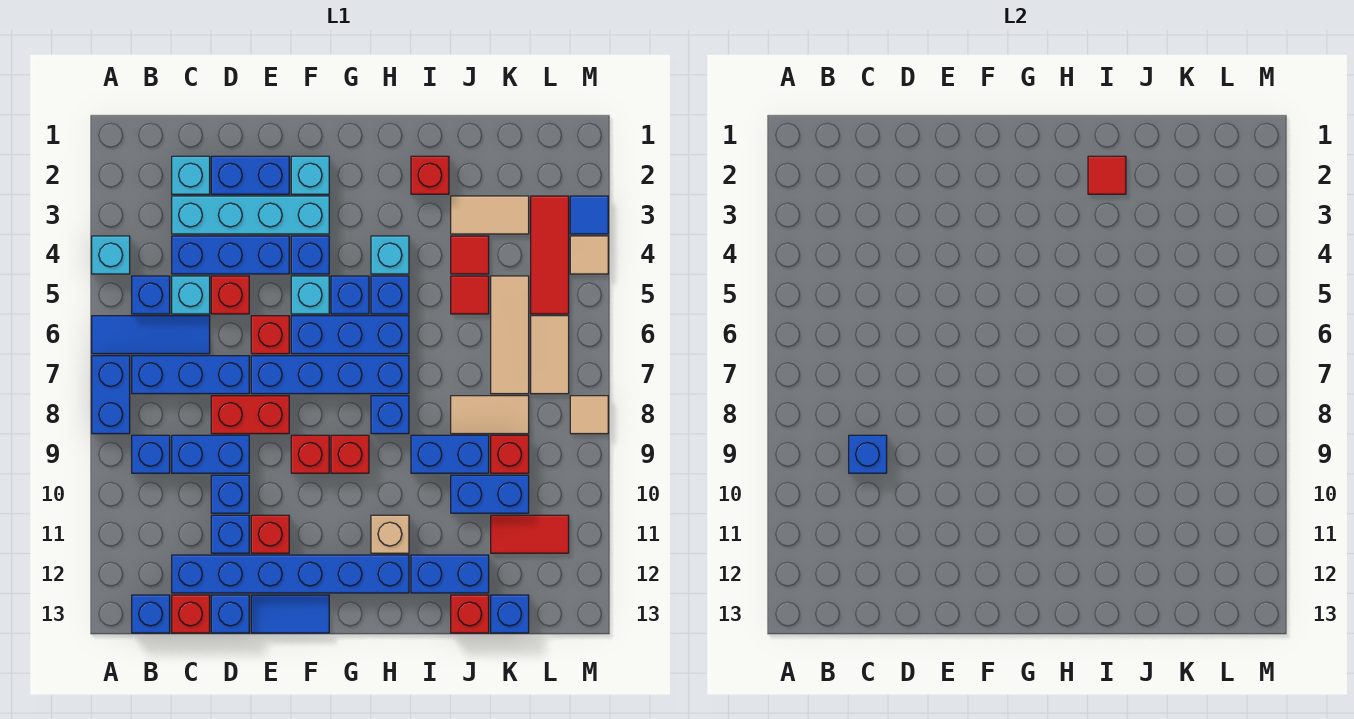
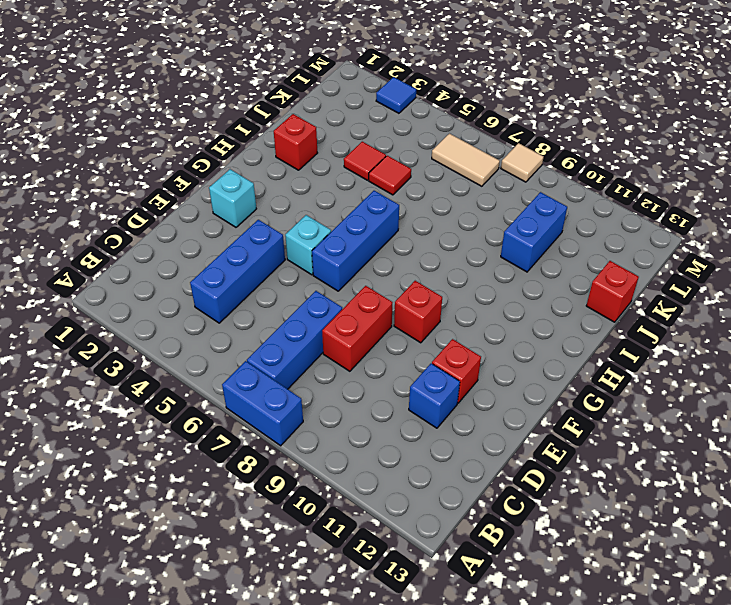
none -> cyan 1x1 brick [92,236,130,274]
none -> blue 1x3 tile [92,316,210,354]
none -> blue 1x1 brick [132,276,170,314]
none -> blue 1x1 brick [132,435,170,473]

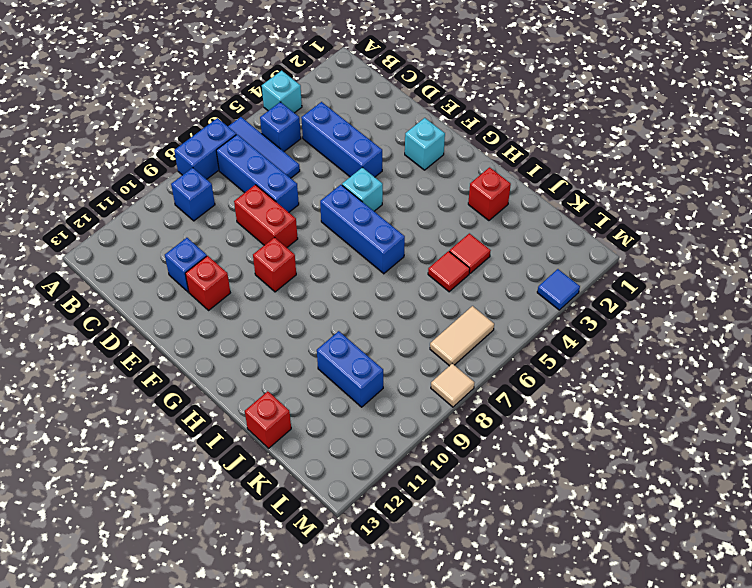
none -> blue 1x1 brick [132,595,170,633]
none -> cyan 1x1 brick [172,156,210,194]
none -> cyan 1x4 brick [172,196,329,234]
none -> cyan 1x1 brick [172,276,210,314]

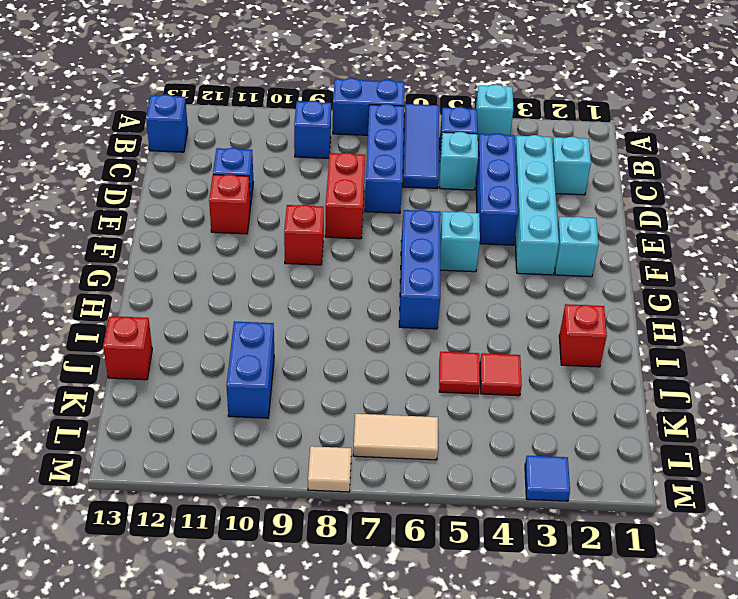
none -> blue 1x2 brick [172,435,249,473]
none -> blue 1x6 brick [172,555,409,593]
none -> red 1x1 brick [172,595,210,633]
none -> blue 1x2 brick [211,156,289,194]

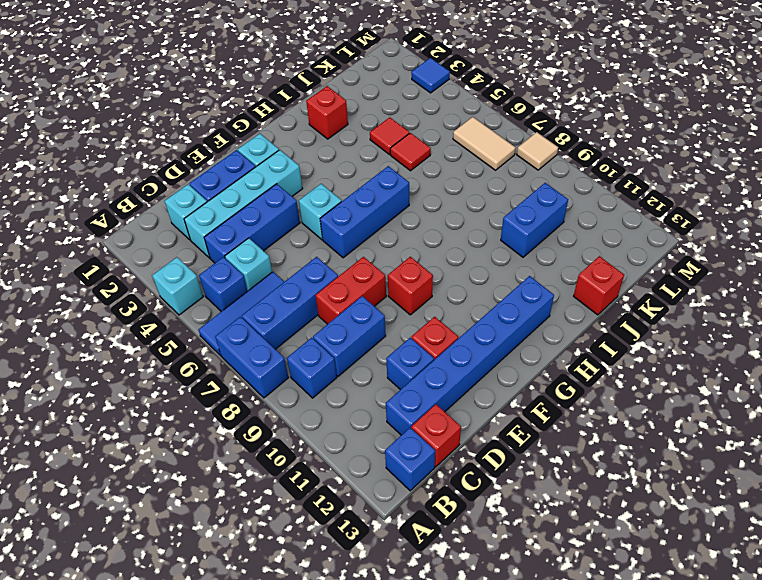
none -> red 1x1 brick [211,276,249,314]
none -> blue 1x1 brick [211,475,249,513]
none -> blue 1x1 brick [211,595,249,633]
none -> red 1x1 brick [251,316,289,354]

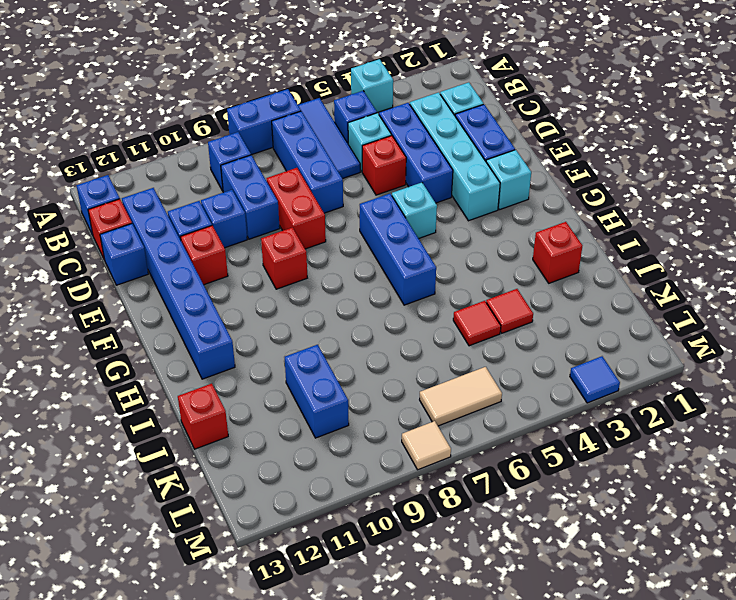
none -> red 1x1 brick [251,316,289,354]
none -> blue 1x4 brick [251,356,409,394]
none -> blue 1x2 tile [251,595,329,633]
none -> blue 1x1 brick [291,236,329,274]

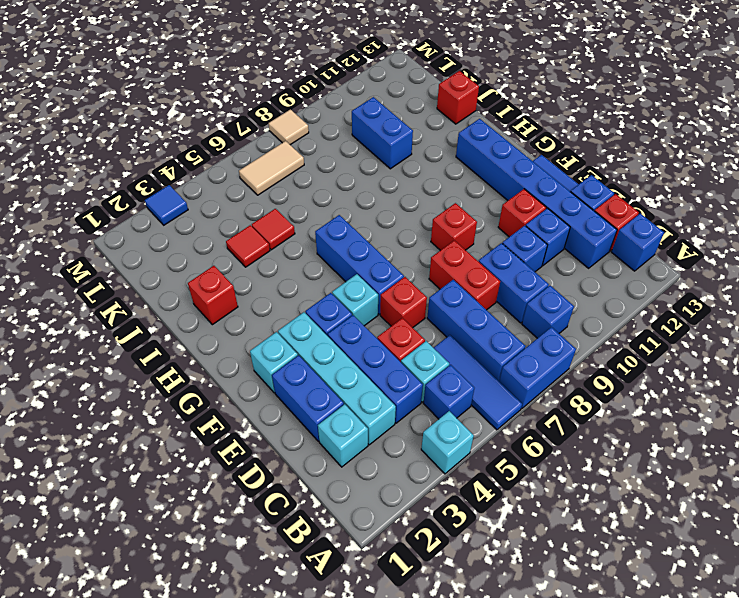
none -> blue 1x4 brick [251,356,409,394]
none -> blue 1x1 brick [331,276,369,314]
none -> red 1x1 brick [331,435,369,473]
none -> cyan 1x1 brick [371,236,409,274]

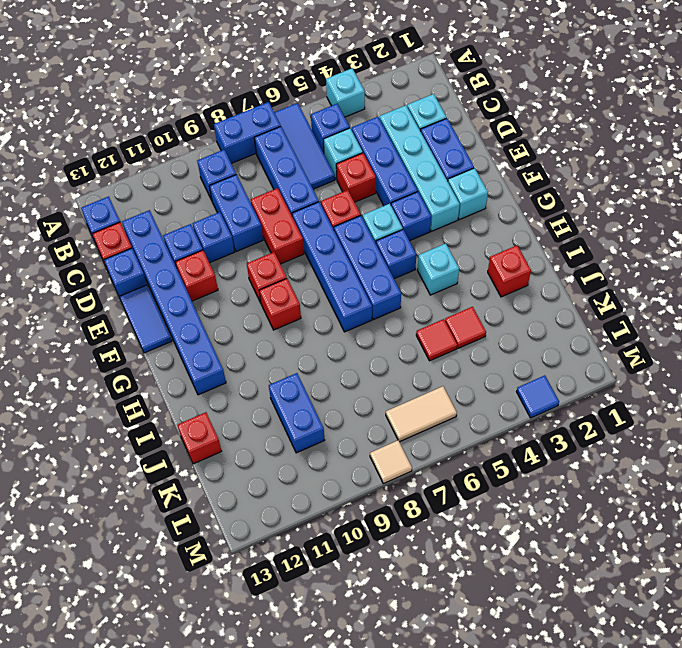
none -> blue 1x1 brick [371,276,409,314]
none -> blue 1x1 brick [371,396,409,434]
none -> tan 1x1 brick [371,515,409,553]
none -> blue 1x2 brick [411,435,489,473]

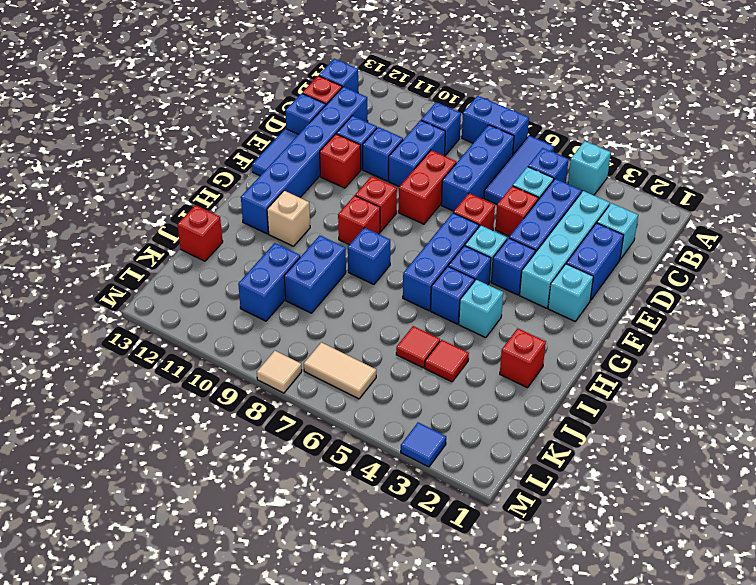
none -> blue 1x4 brick [251,356,409,394]
none -> blue 1x2 brick [411,555,489,593]
none -> tan 1x2 tile [451,196,529,234]
none -> tan 1x2 tile [451,396,529,434]

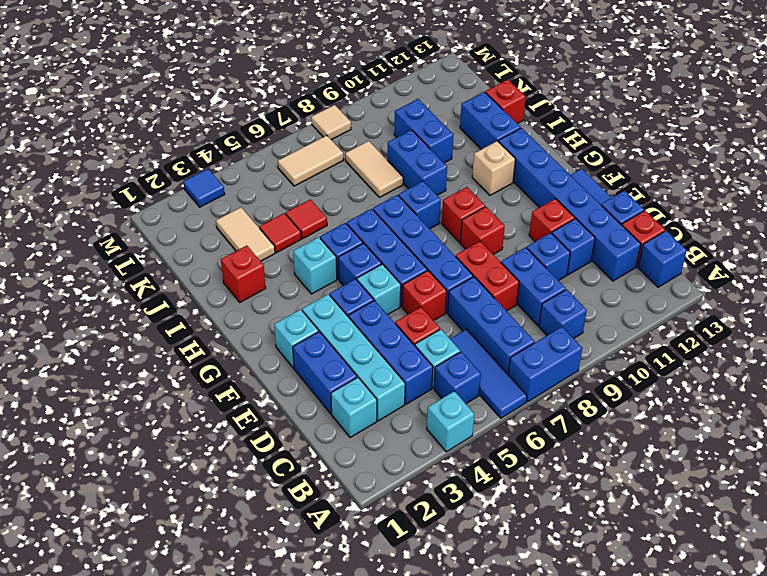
none -> tan 1x3 tile [491,276,529,394]
none -> red 1x1 brick [491,435,529,473]
none -> red 1x2 tile [491,515,569,553]
none -> blue 1x1 brick [491,595,529,633]

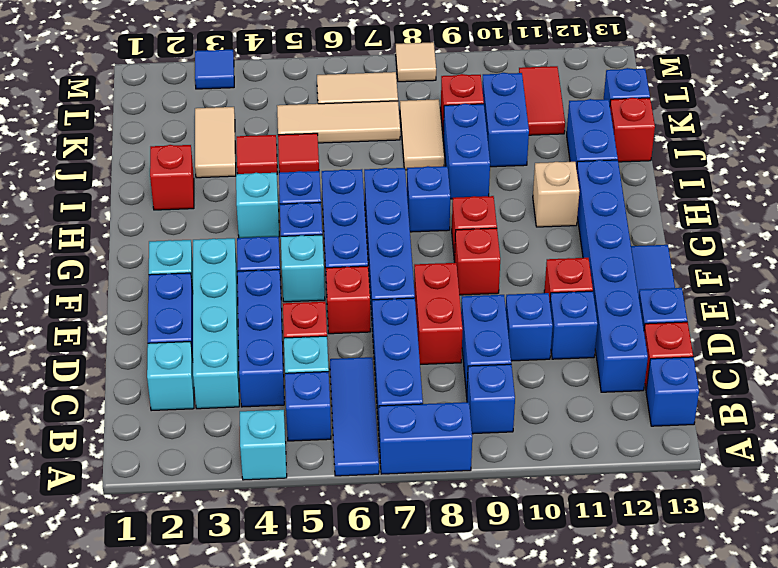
none -> red 1x3 tile [531,196,569,314]
none -> tan 1x1 tile [570,236,608,274]
none -> blue 1x1 brick [849,435,887,473]
none -> red 1x1 tile [1088,156,1126,194]

